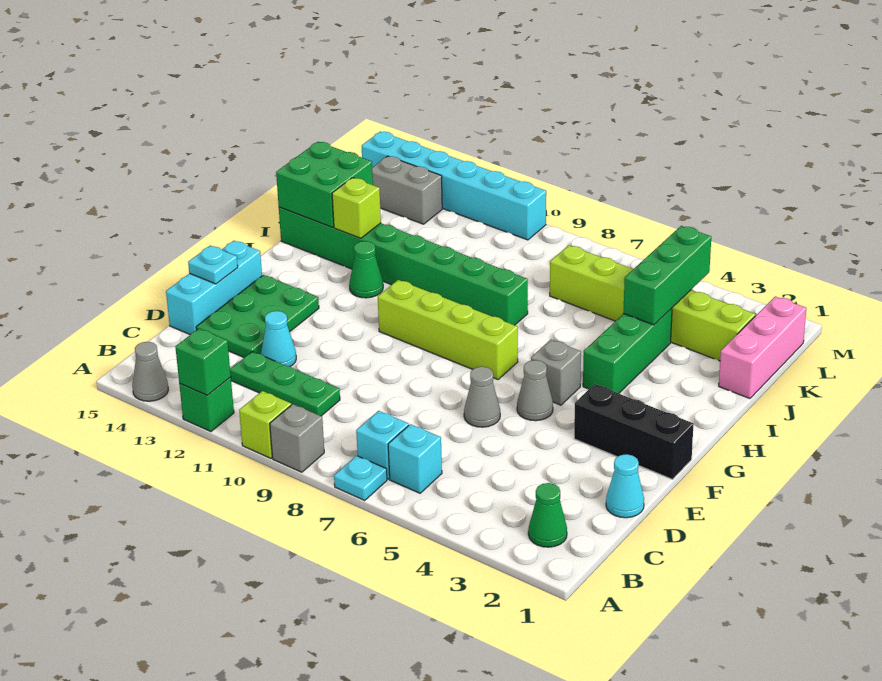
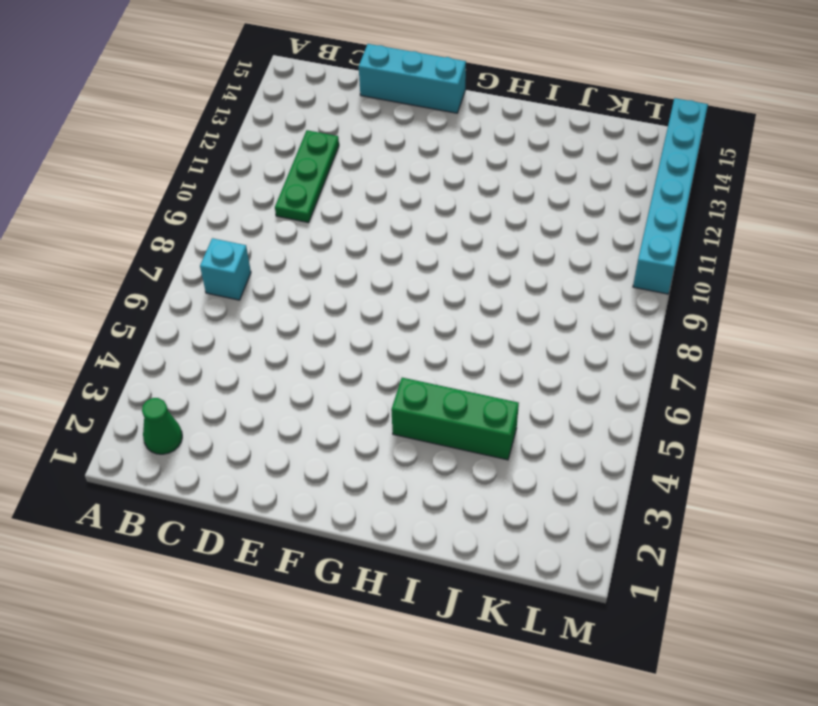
none -> cyan 1x1 plate [334,456,387,500]
none -> grey 1x1 brick [270,404,324,472]
none -> lime 1x1 brick [239,391,291,458]
none -> green 1x1 brick [179,377,234,432]

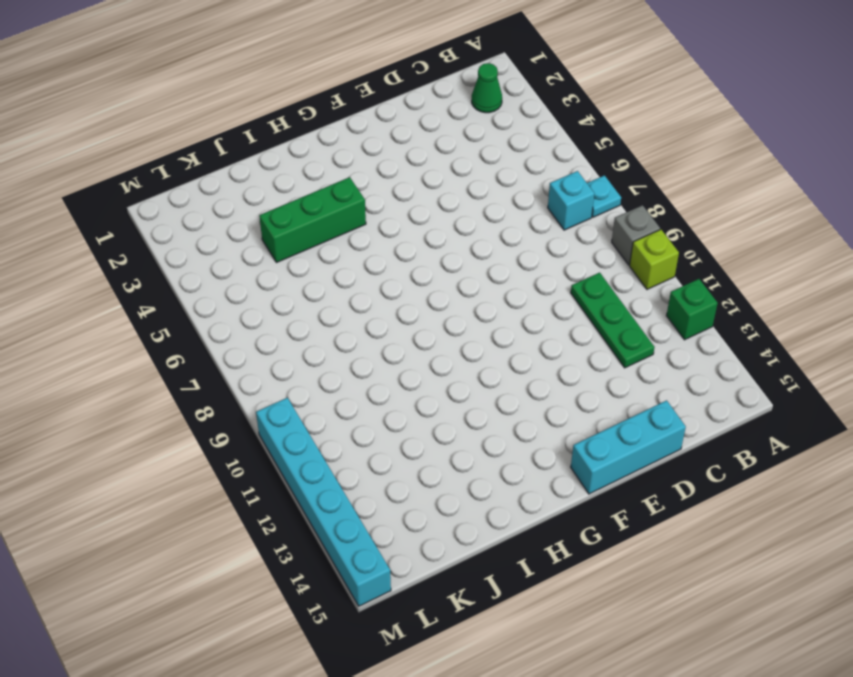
none -> grey 1x1 cone [132,342,169,401]
none -> cyan 1x1 brick [388,424,442,493]
none -> cyan 1x1 cone [606,454,644,518]
none -> cyan 1x1 cone [261,311,296,366]

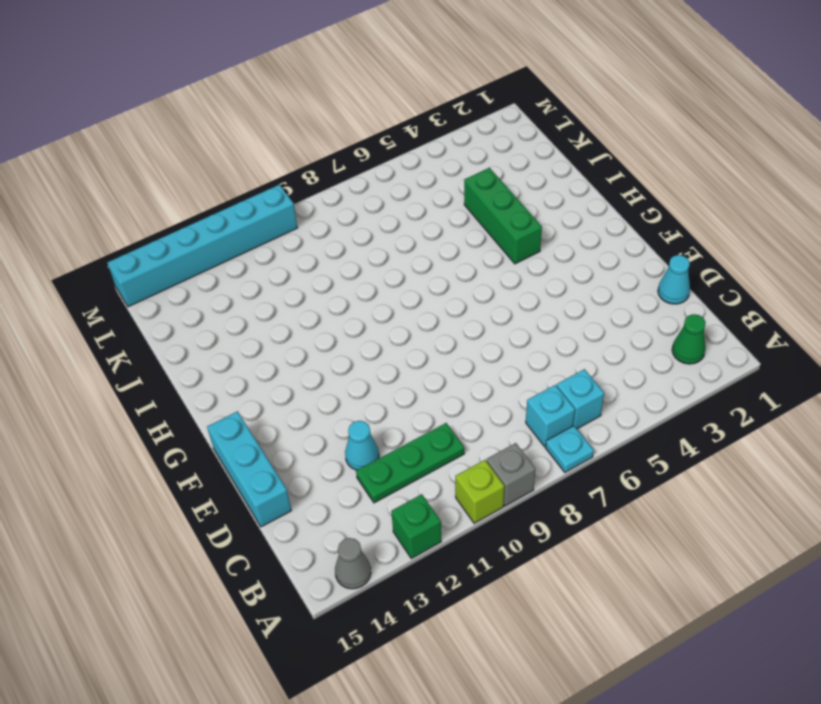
none -> green 2x3 plate [196,275,319,358]
none -> grey 1x1 cone [464,367,500,427]
none -> black 1x3 brick [574,384,694,479]
none -> grey 1x1 cone [517,360,553,421]

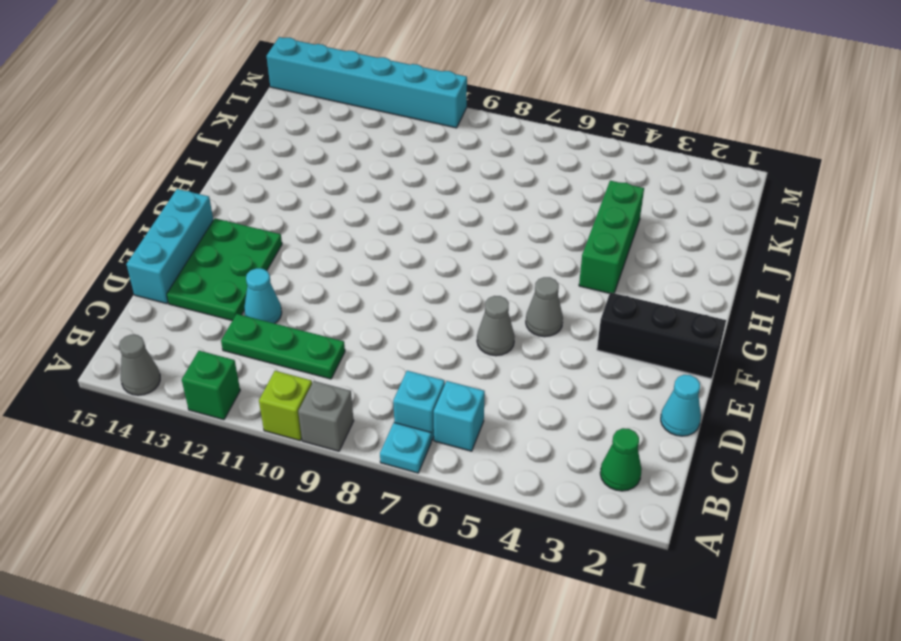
none -> grey 1x1 brick [531,340,581,405]
none -> lime 1x4 brick [378,280,518,380]
none -> green 1x1 cone [349,241,383,298]
none -> green 1x8 brick [279,207,528,325]

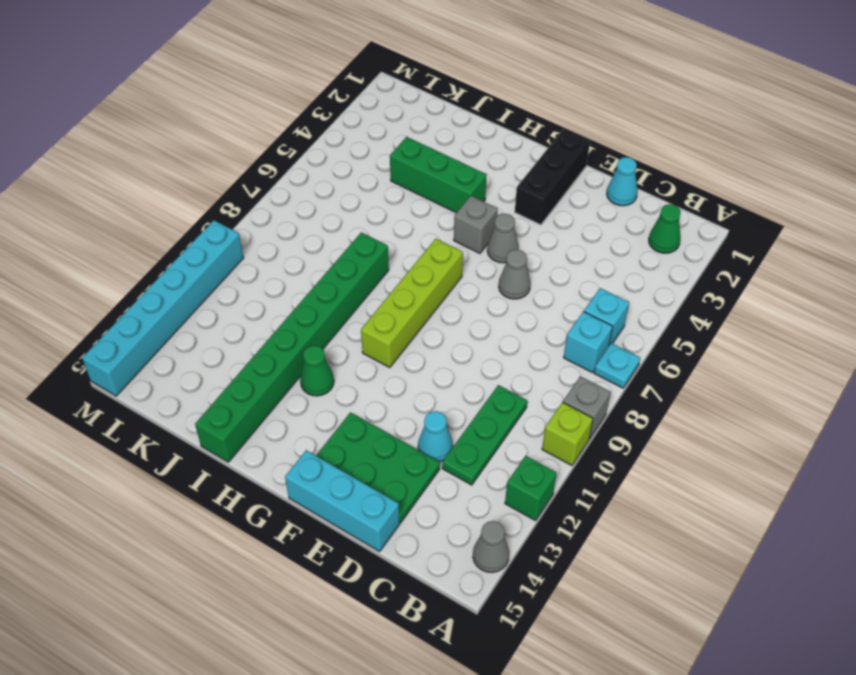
none -> pink 1x3 brick [719,297,806,399]
none -> lime 1x6 brick [550,245,756,361]
none -> grey 1x2 brick [372,156,442,224]
none -> green 1x1 brick [175,328,231,395]

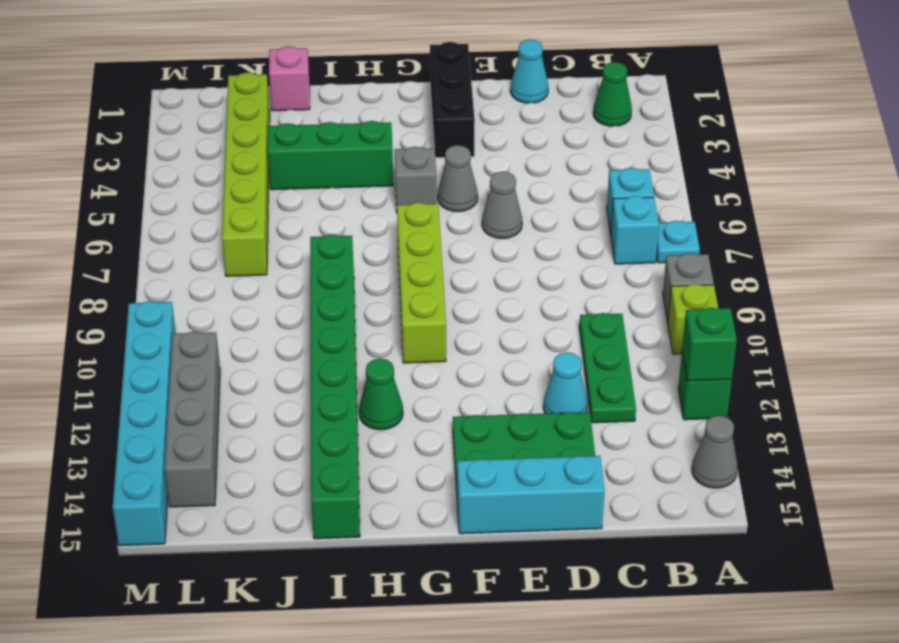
pink 1x1 brick [269,46,310,111] -> pink 1x3 brick [719,297,806,399]
grey 1x4 brick [164,332,220,507] -> grey 1x2 brick [372,156,442,224]
none -> cyan 1x1 plate [188,246,238,284]
none -> lime 1x1 brick [332,178,381,238]
none -> green 2x2 brick [276,142,373,227]
none -> green 1x3 brick [623,226,711,325]

